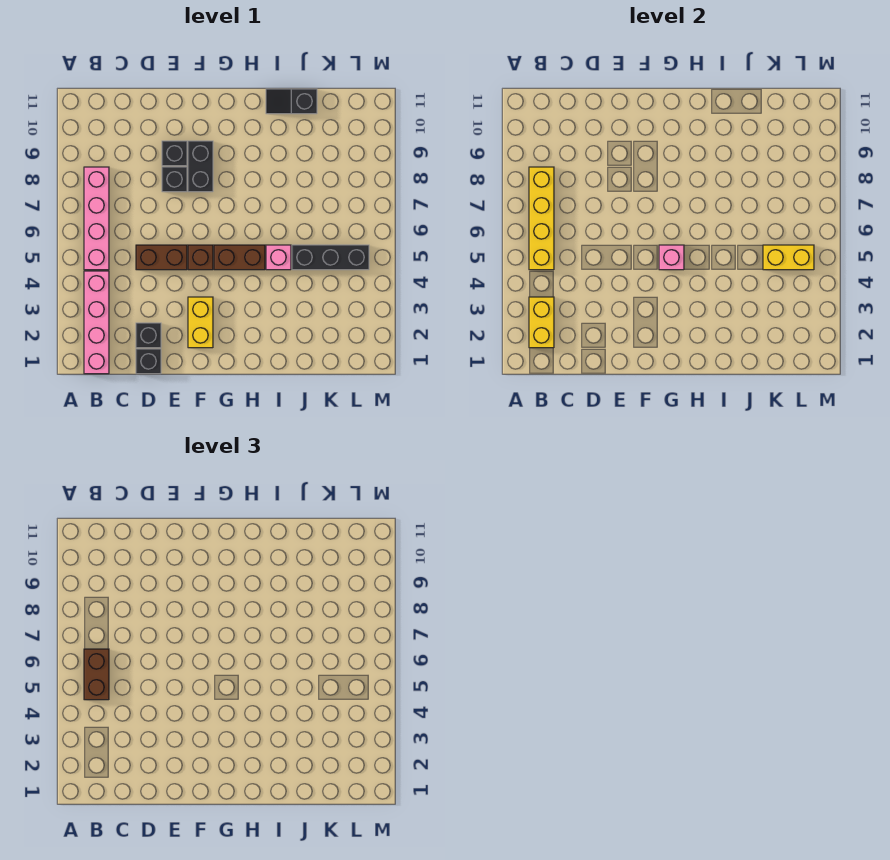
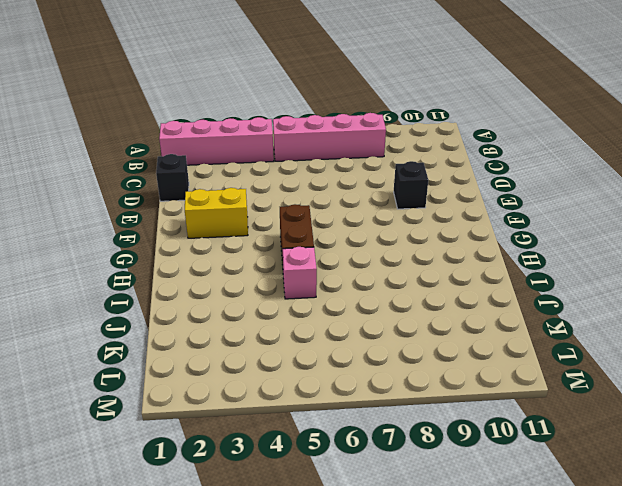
none -> black 1x1 brick [136,323,161,348]
none -> brown 1x2 brick [136,245,187,270]
none -> black 1x1 brick [162,167,187,192]

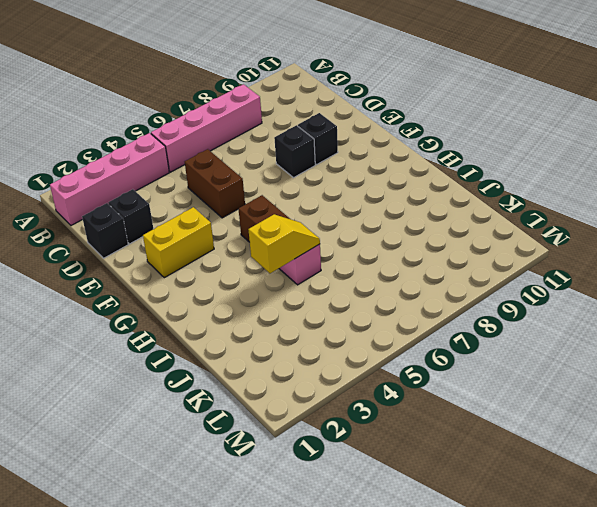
yellow 1x2 slope [248,214,320,273] -> none
none -> brown 1x1 brick [188,245,213,270]
none -> black 1x2 brick [188,141,213,192]
none -> black 1x2 slope [266,89,317,114]

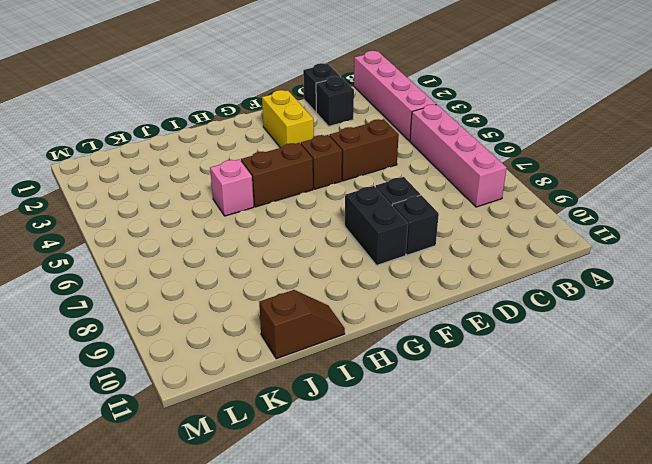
brown 1x2 slope [259,290,345,359] -> black 1x2 slope [266,89,317,114]
none -> black 1x3 brick [292,245,369,270]
none -> yellow 1x2 brick [529,297,554,348]
none -> yellow 1x4 brick [529,167,554,270]

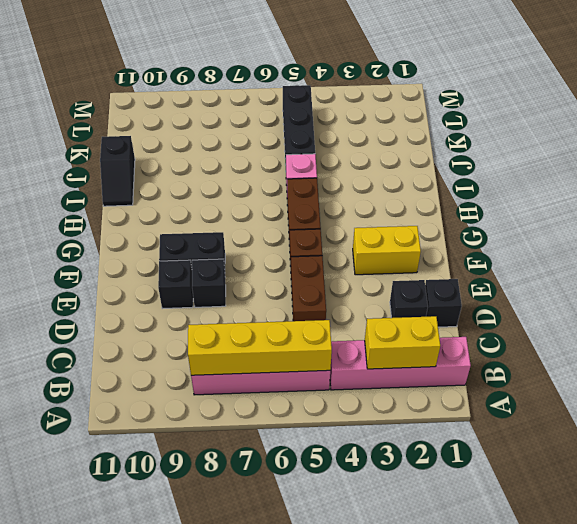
none -> pink 1x1 brick [659,245,684,270]
none -> yellow 1x2 brick [763,245,814,270]
none -> brown 1x2 brick [84,649,109,700]

